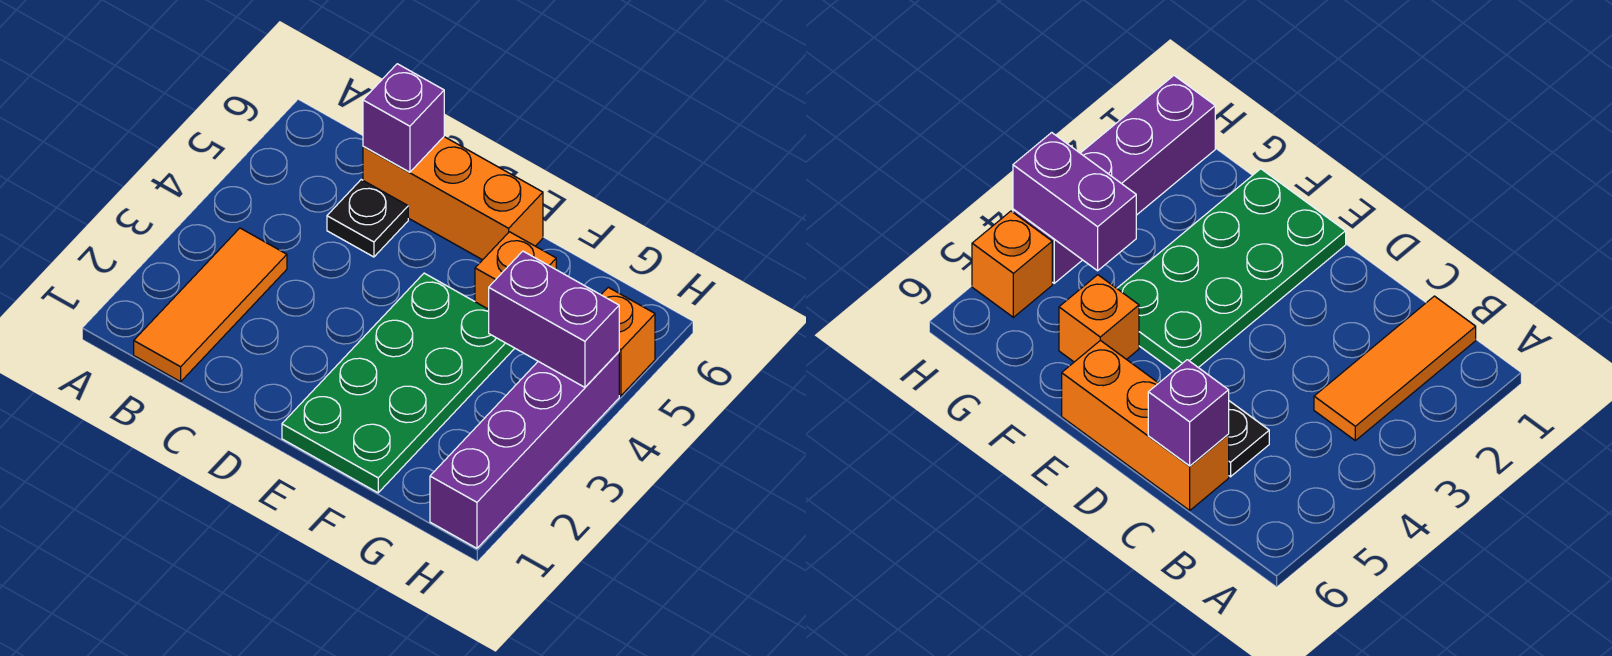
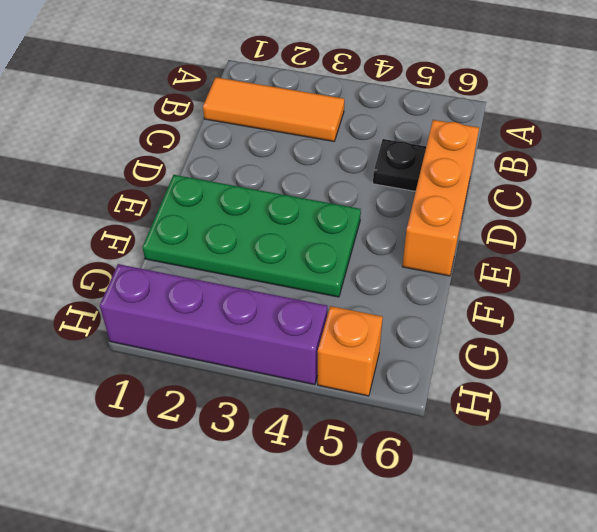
none -> orange 1x1 brick [475,232,556,309]
none -> purple 1x1 brick [363,64,444,172]

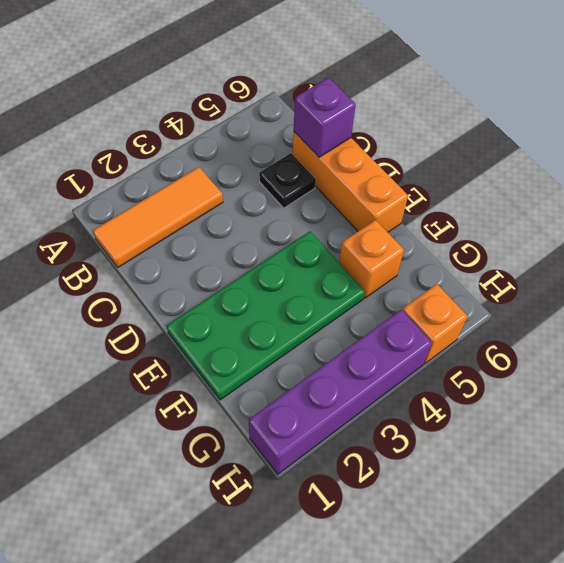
none -> purple 1x2 brick [489,251,619,387]

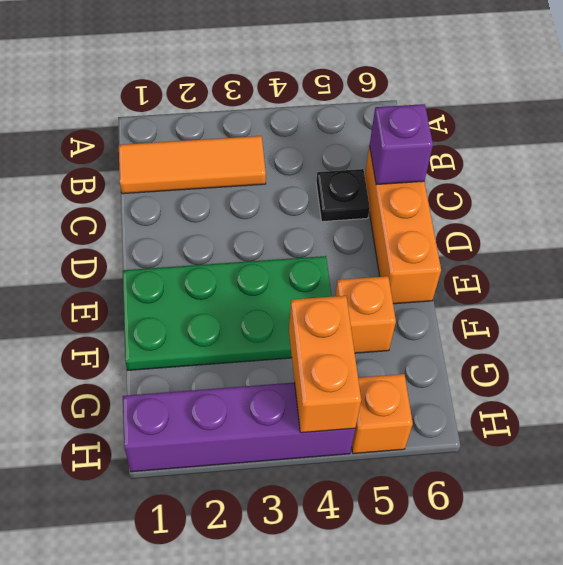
orange 1x2 brick [289,296,361,433] -> purple 1x2 brick [489,251,619,387]

